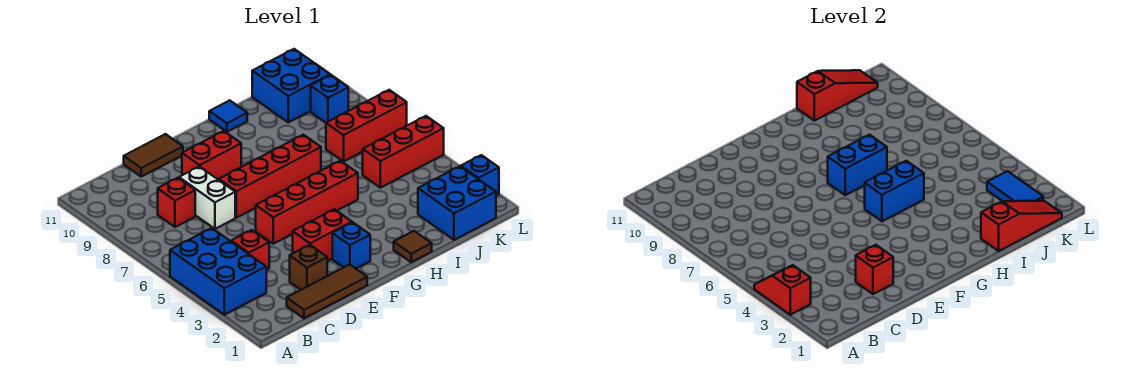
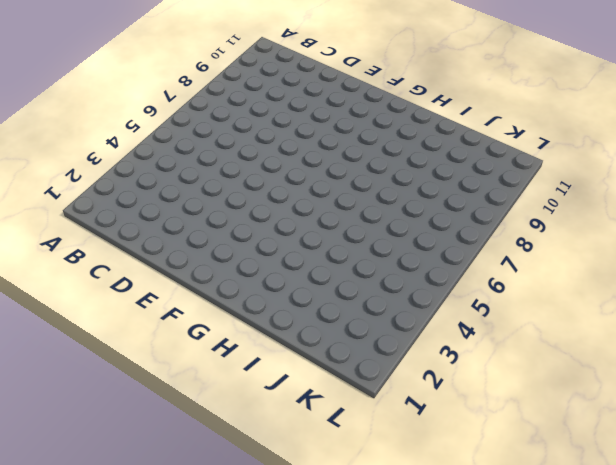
none -> blue 2x3 brick [170,228,266,315]
none -> brown 1x3 tile [287,265,367,318]
none -> red 1x1 brick [231,230,269,270]

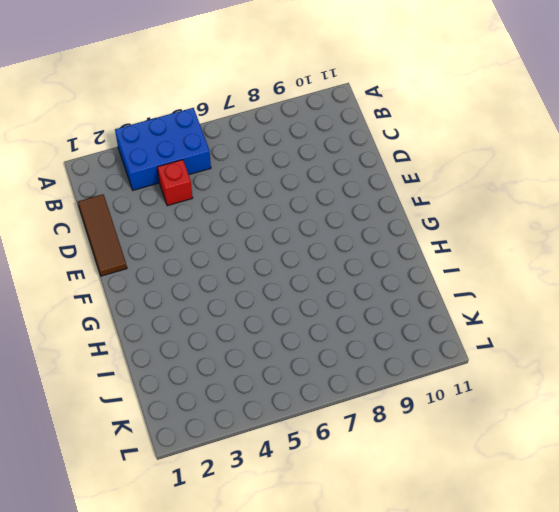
none -> red 1x1 brick [158,178,195,227]
none -> brown 1x1 brick [290,245,327,290]
none -> white 1x2 brick [179,166,235,229]

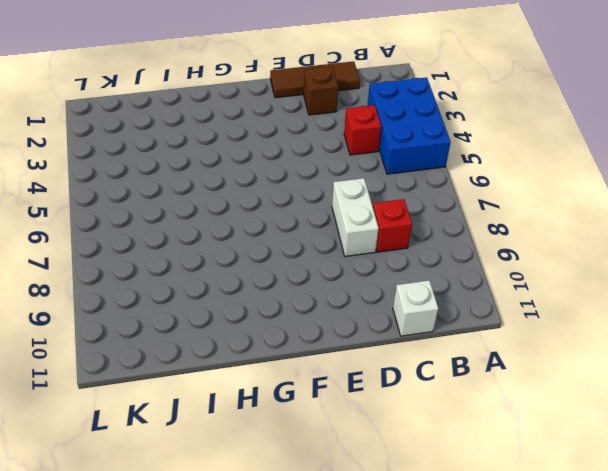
white 1x1 brick [393,280,438,336] -> none
none -> brown 1x2 tile [124,134,183,177]
none -> red 1x2 brick [293,209,352,261]
none -> red 1x4 brick [256,161,358,244]

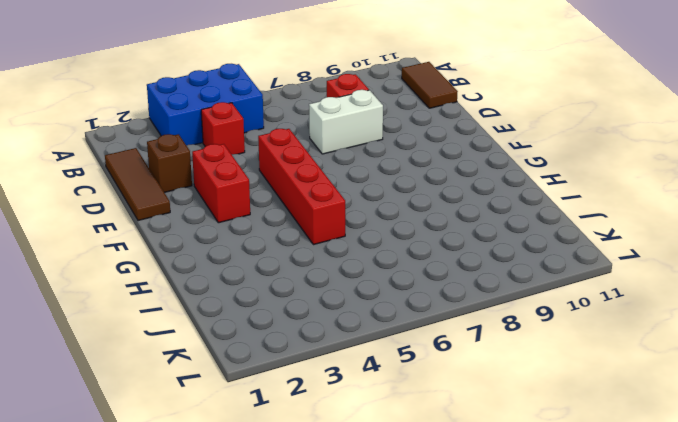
brown 1x2 tile [402,62,458,108] -> brown 1x2 tile moved to [124,134,183,177]
none -> red 1x4 brick [219,135,321,218]
none -> red 1x2 brick [182,131,241,180]
none -> blue 1x1 brick [332,222,370,268]

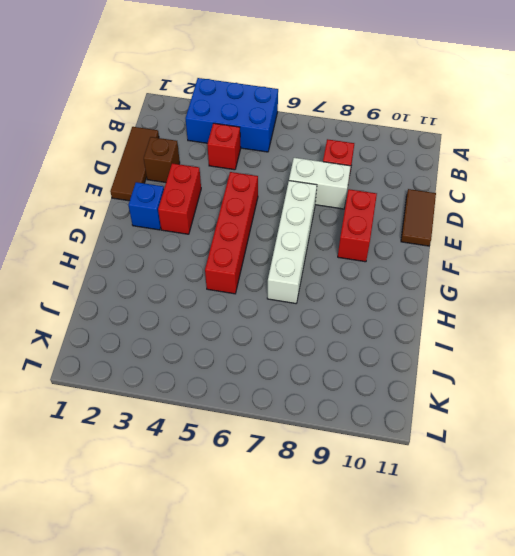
white 1x4 brick [267,181,317,303] -> red 1x4 brick [219,135,321,218]
none -> brown 1x1 tile [394,231,432,262]
none -> blue 1x1 tile [209,100,247,132]
none -> blue 2x2 brick [418,166,496,240]

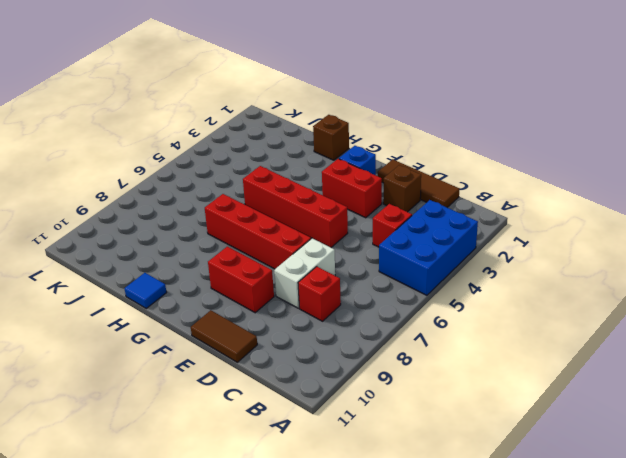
brown 1x1 brick [313,115,349,160] -> brown 1x1 tile [394,231,432,262]
none -> blue 2x2 brick [418,166,496,240]
none -> red 1x3 brick [363,116,444,188]
none -> red 1x3 brick [326,90,407,162]

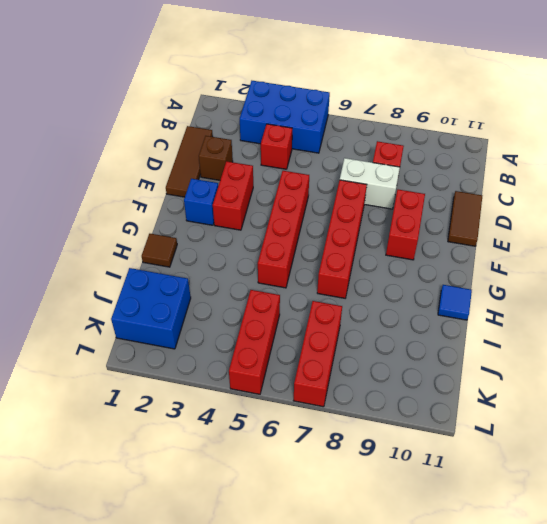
none -> blue 2x2 brick [252,49,330,122]
none -> blue 1x1 brick [311,75,348,123]
none -> blue 1x1 brick [461,155,499,195]

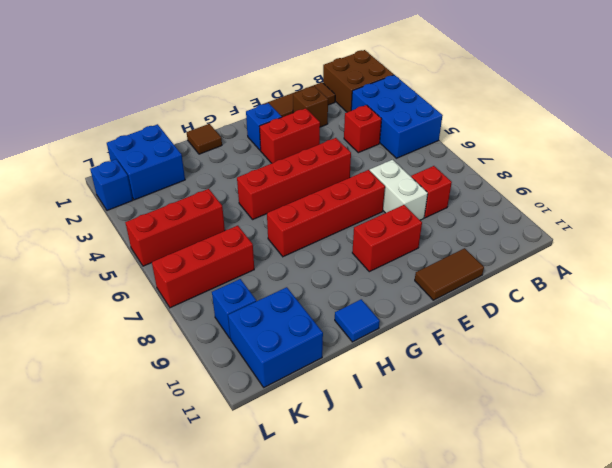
brown 2x2 brick [323,50,394,112] -> none
none -> red 1x2 slope [754,265,811,315]
none -> red 1x1 brick [856,245,893,294]
none -> blue 1x2 brick [865,161,924,221]

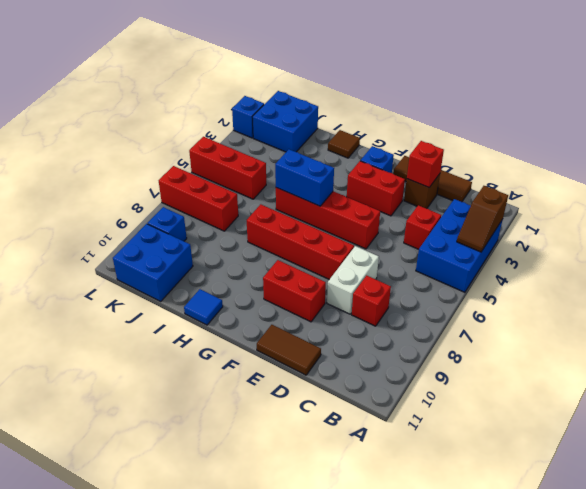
brown 1x2 slope [457,186,508,252] -> red 1x2 slope [754,265,811,315]
none -> blue 1x2 brick [828,135,887,195]
none -> red 1x3 slope [981,201,1062,251]
none -> red 1x3 slope [797,70,878,121]

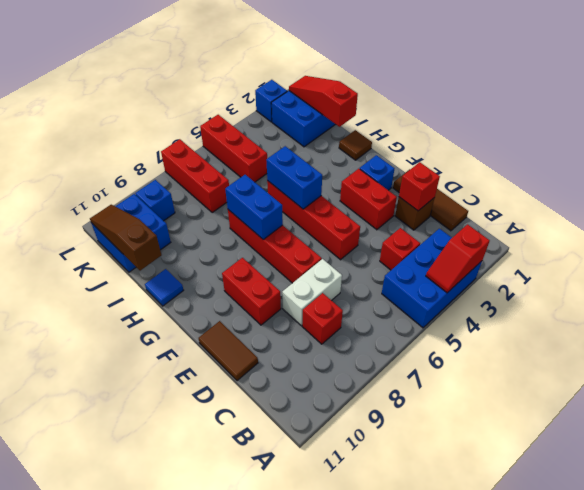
brown 1x3 slope [90,205,161,271] -> red 1x3 slope [797,70,878,121]
none -> blue 1x2 tile [987,171,1043,201]

